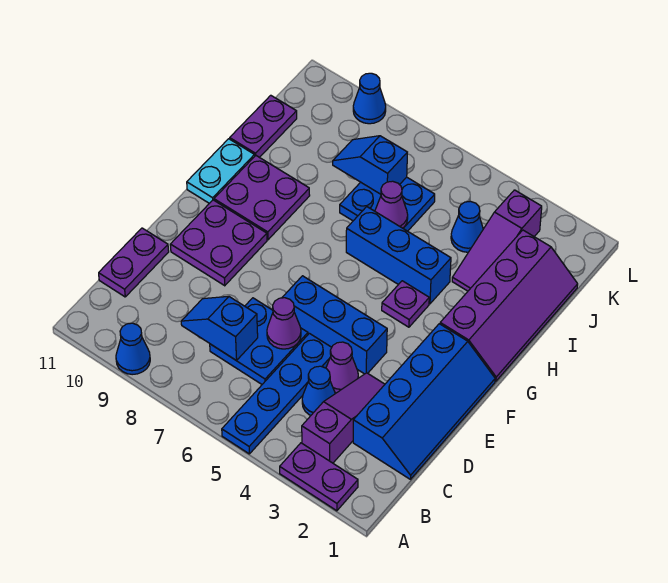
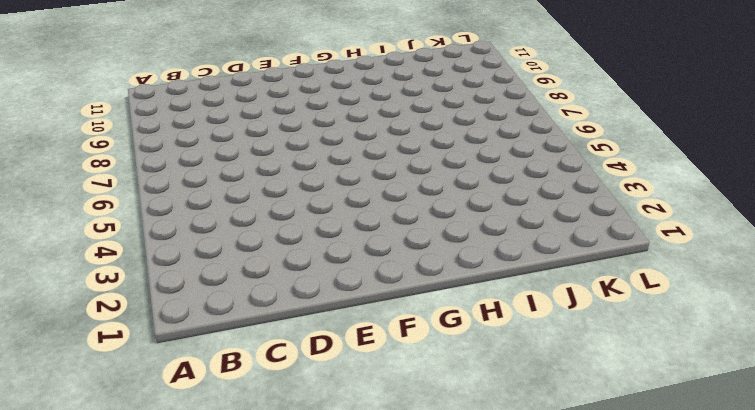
none -> purple 1x2 plate [280,443,358,511]
none -> blue 1x4 plate [222,333,332,454]
none -> blue 1x1 cone [116,323,150,375]

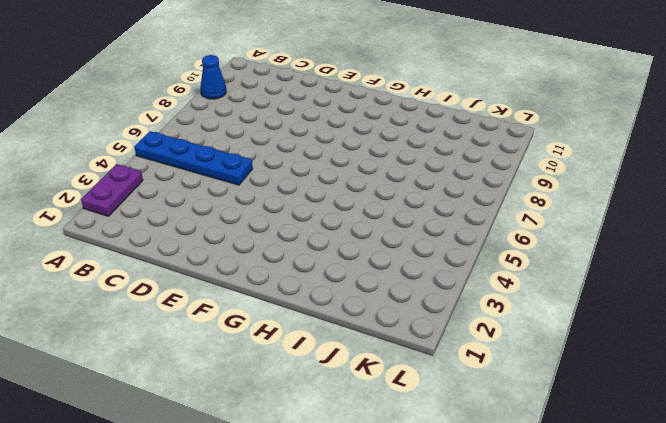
none -> purple 1x3 slope [302,373,385,463]
none -> blue 2x4 slope [353,324,495,479]
none -> blue 1x1 cone [302,366,335,415]

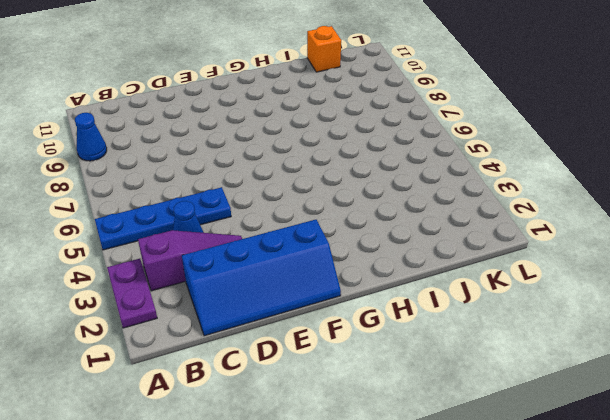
orange 1x1 brick [307,26,341,72] -> purple 1x2 plate [230,95,297,157]
none -> blue 2x2 plate [210,298,308,384]
none -> purple 1x2 plate [99,228,169,297]
none -> purple 1x1 cone [326,342,358,393]

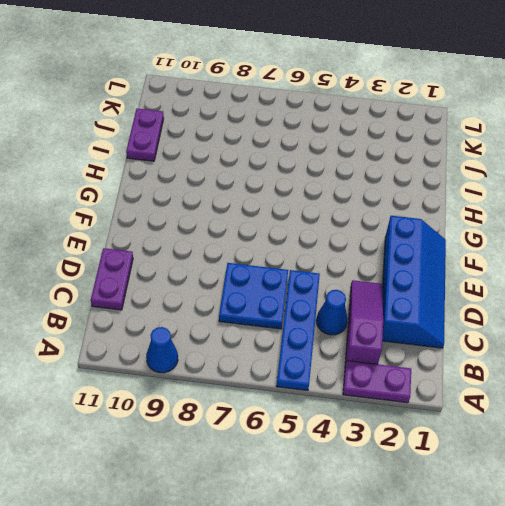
none -> purple 1x1 cone [326,342,358,393]
none -> blue 1x3 brick [282,276,387,374]
none -> purple 2x2 plate [170,200,267,286]

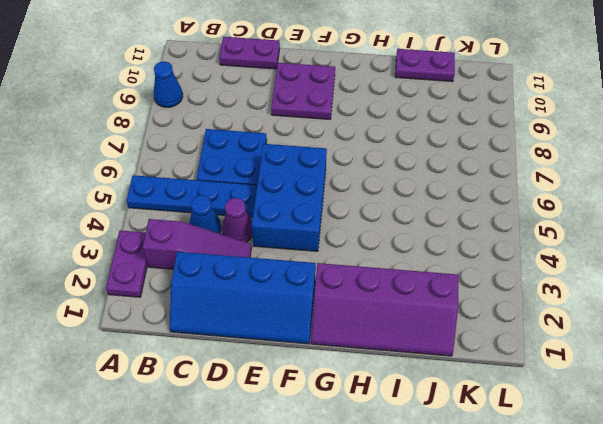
blue 2x3 brick [252,144,327,251] -> blue 1x3 brick [282,276,387,374]
none -> purple 1x1 plate [382,281,429,327]
none -> purple 2x2 plate [214,156,310,240]
none -> cyan 1x2 plate [187,139,255,203]

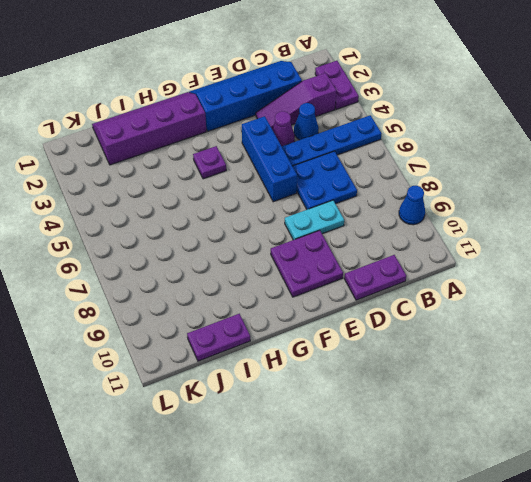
cyan 1x2 plate [285,200,344,240] -> cyan 1x2 plate moved to [187,139,255,203]
none -> purple 2x2 plate [214,156,310,240]
none -> blue 1x3 brick [346,207,451,304]
none -> purple 1x3 slope [452,190,542,291]

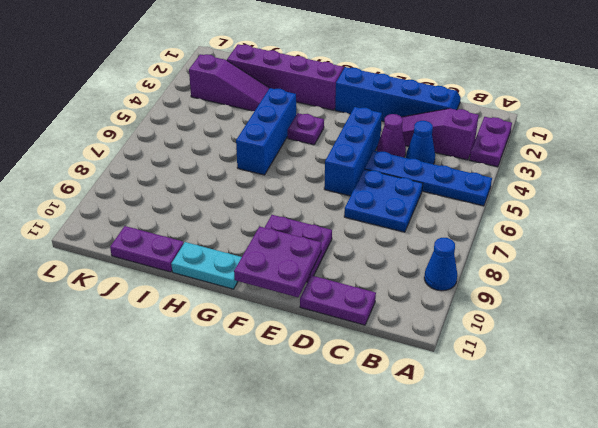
purple 2x2 plate [234,226,321,297] -> purple 2x2 plate moved to [214,156,310,240]
none -> blue 2x2 plate [340,177,435,231]
none -> blue 1x1 cone [451,201,483,252]
none -> blue 1x1 cone [353,73,386,124]

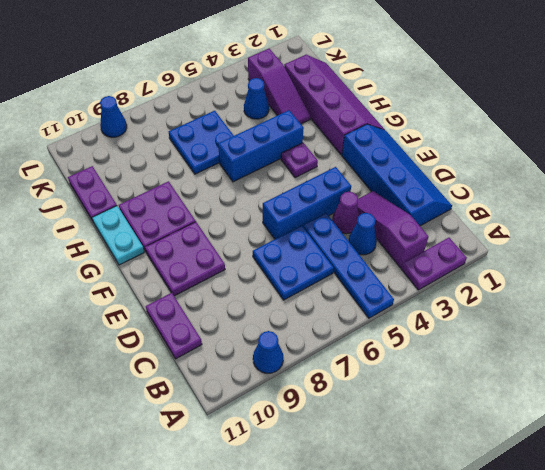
none -> blue 1x2 slope [181,296,258,360]
none -> purple 1x1 cone [267,298,301,349]
none -> purple 1x1 cone [375,181,408,228]

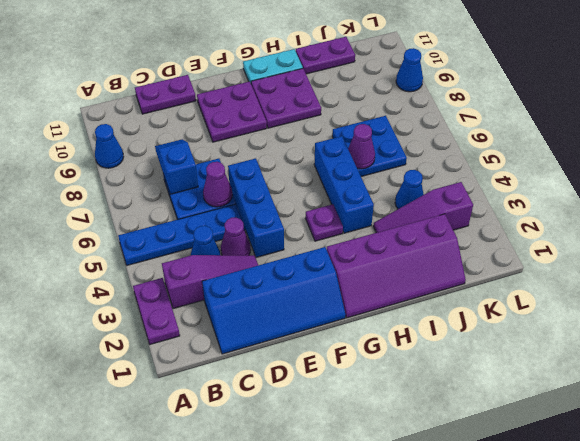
none -> blue 1x2 slope [333,136,407,194]

